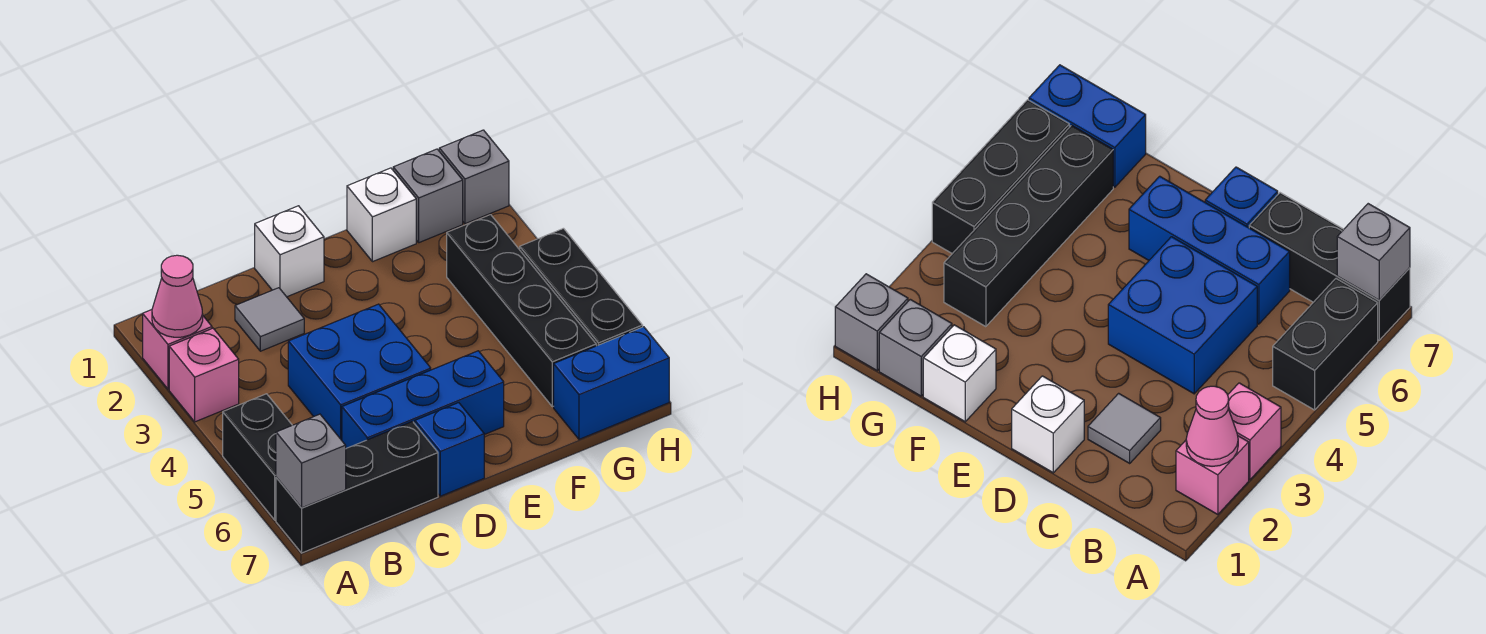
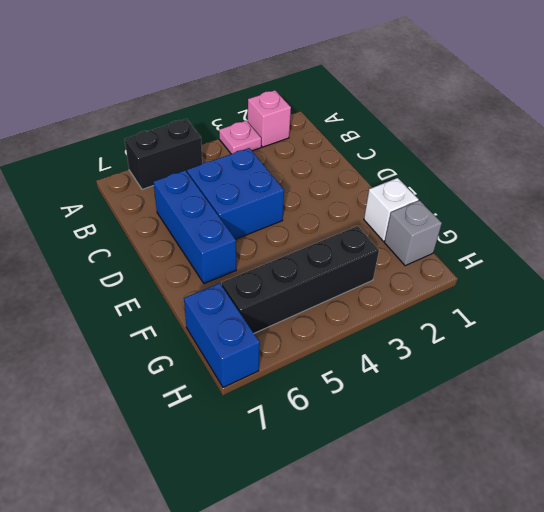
pink 1x1 plate [219,121,261,154] -> pink 1x1 brick [169,328,239,422]
none -> black 1x3 brick [276,422,438,553]
none -> grey 1x1 tile [235,288,304,351]
none -> white 1x1 brick [255,206,324,297]

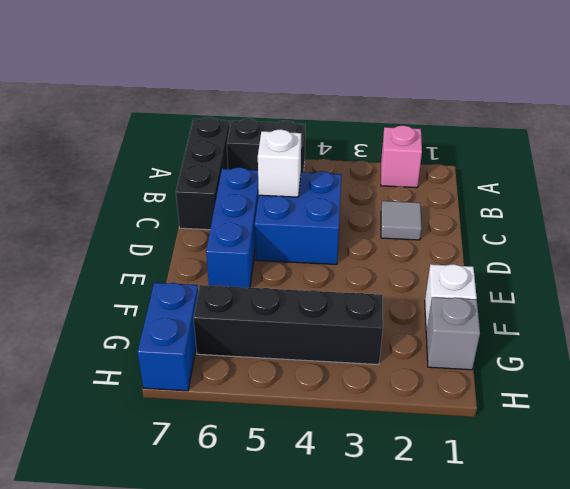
white 1x1 brick [258,129,301,197] -> white 1x1 brick moved to [255,206,324,297]
none -> pink 1x1 brick [169,328,239,422]
none -> blue 1x1 brick [415,403,484,496]
none -> grey 1x1 brick [439,130,509,224]

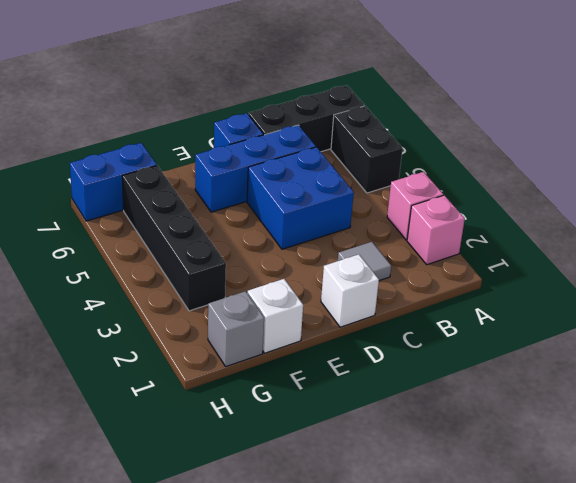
none -> grey 1x1 brick [439,130,509,224]
none -> black 1x3 brick [520,228,643,346]
none -> pink 1x1 cone [152,255,203,337]

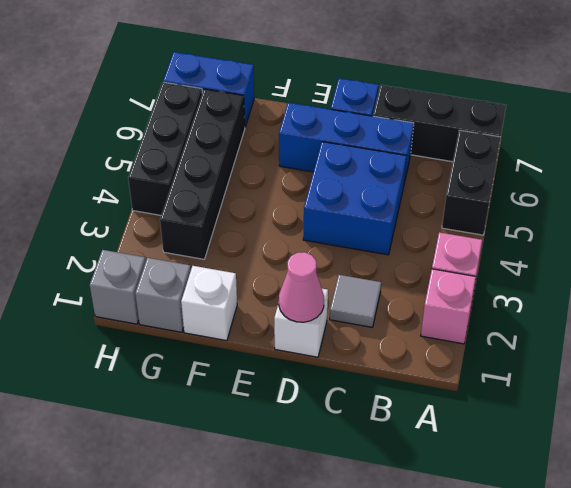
pink 1x1 cone [279,252,324,322] -> pink 1x1 cone moved to [152,255,203,337]
none -> grey 1x1 brick [276,414,346,508]

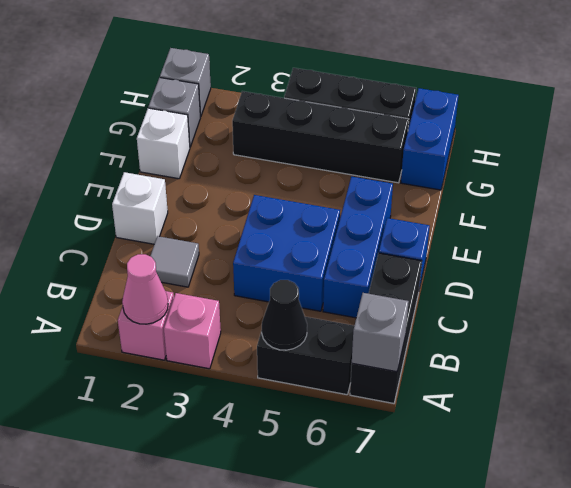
black 1x1 cone [262,280,307,350] -> none

